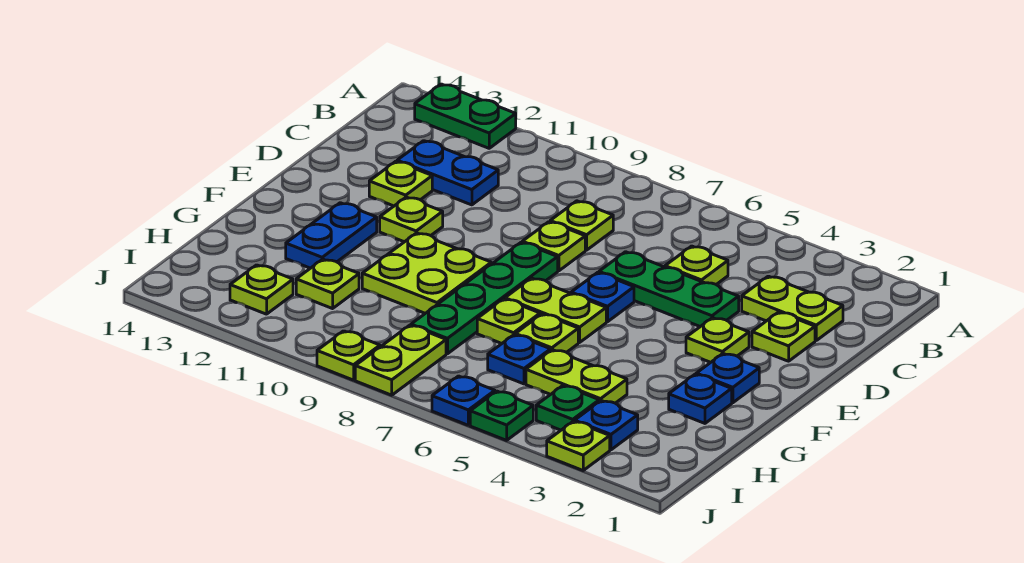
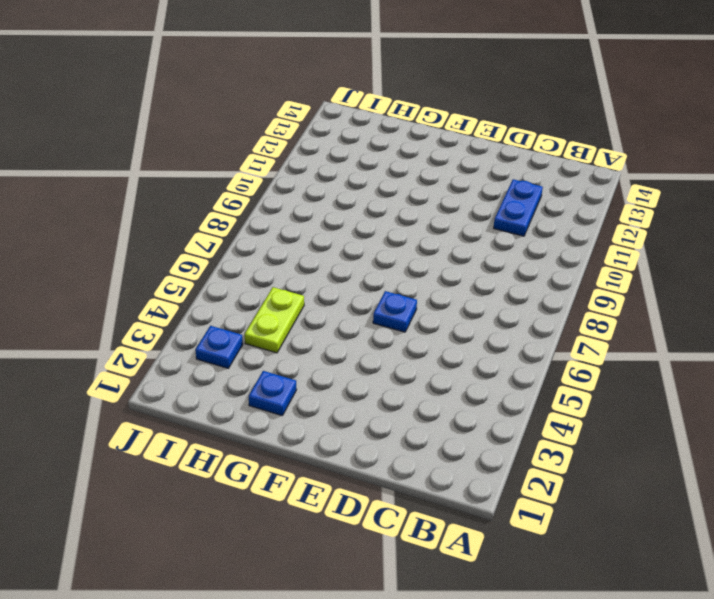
none -> green 1x2 plate [415,84,516,148]
none -> lime 1x2 plate [742,276,843,340]
none -> lime 1x1 plate [665,246,728,284]
none -> lime 1x1 plate [550,201,613,250]

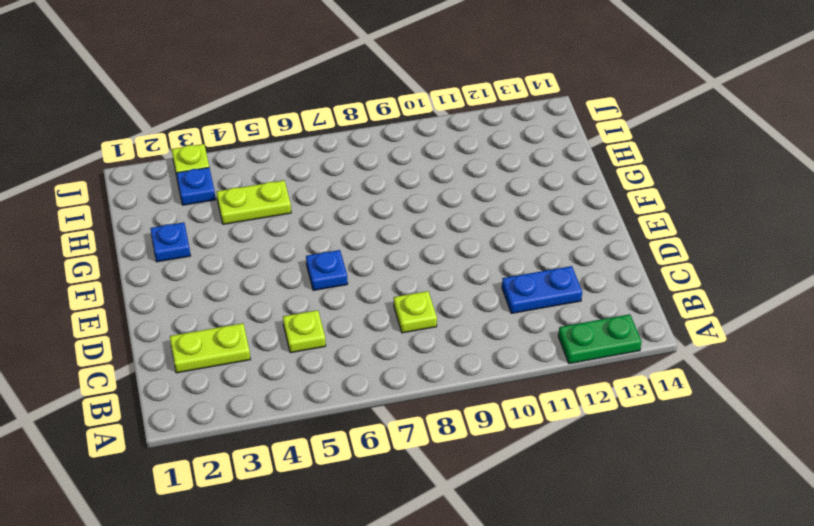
none -> lime 1x1 plate [752,312,815,361]
none -> green 1x3 plate [599,252,739,327]
none -> lime 1x1 plate [522,222,585,271]
none -> lime 1x1 plate [369,161,432,206]

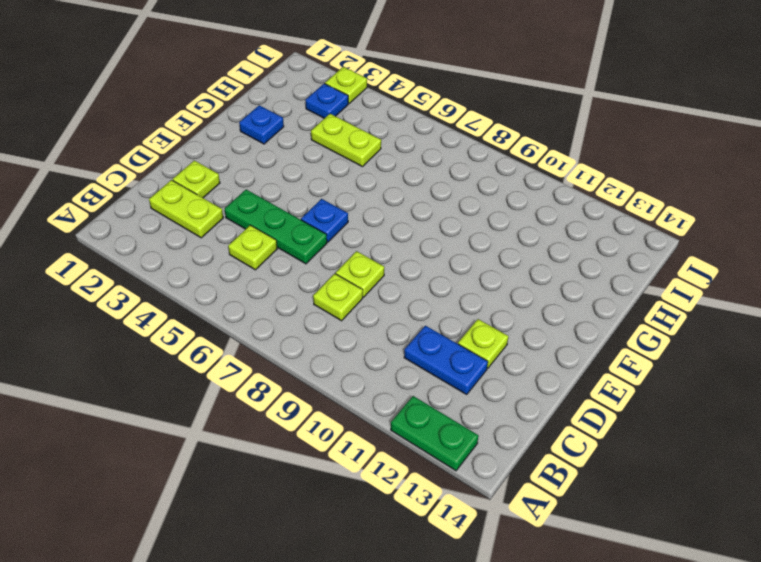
none -> lime 1x1 plate [686,318,749,362]
none -> green 1x4 plate [411,242,558,354]
none -> lime 1x1 plate [380,197,443,242]
none -> blue 1x1 plate [696,354,759,403]

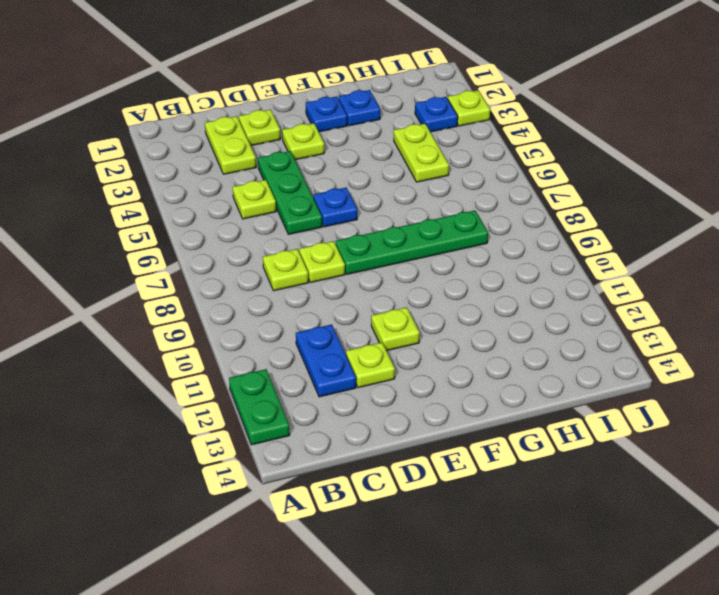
none -> lime 1x2 plate [505,278,606,342]
none -> lime 2x2 plate [362,233,491,313]
none -> blue 1x2 plate [286,203,377,268]
none -> lime 1x1 plate [515,314,578,352]

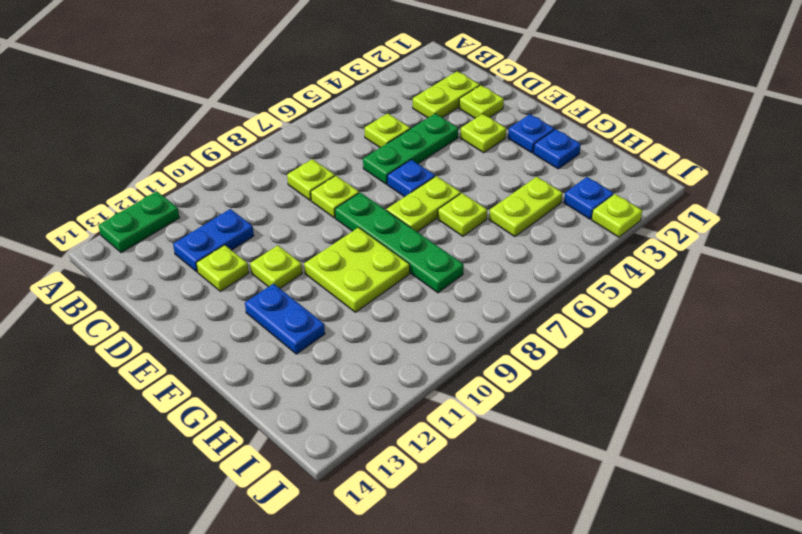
none -> lime 1x1 plate [477,299,540,343]
none -> blue 1x1 plate [488,335,551,384]
none -> lime 1x1 plate [296,259,359,309]
none -> green 1x1 plate [536,386,599,430]

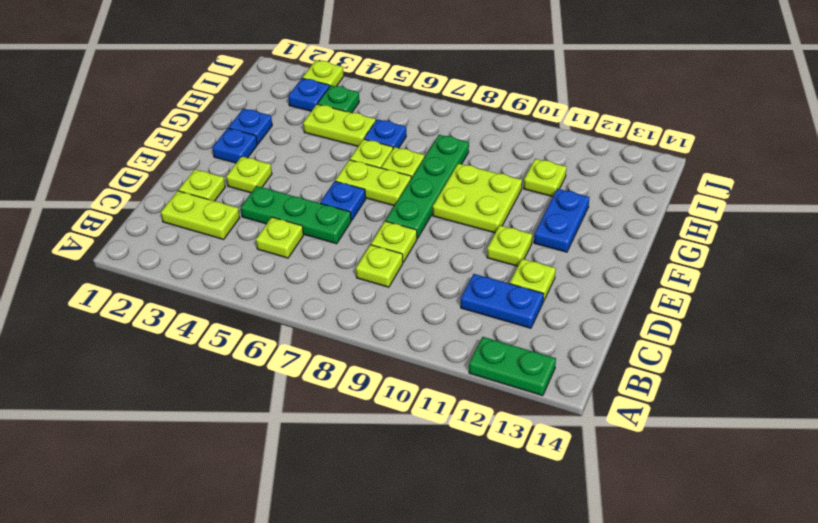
none -> lime 1x2 plate [355,325,446,395]
none -> lime 1x1 plate [230,265,293,314]
none -> green 1x1 plate [470,391,533,440]
none -> blue 1x1 plate [432,376,495,425]

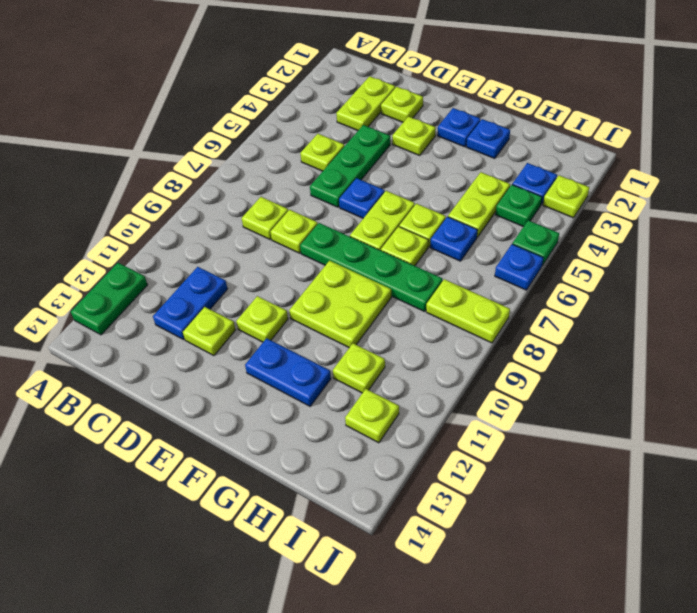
none -> lime 1x1 plate [317,331,380,380]

